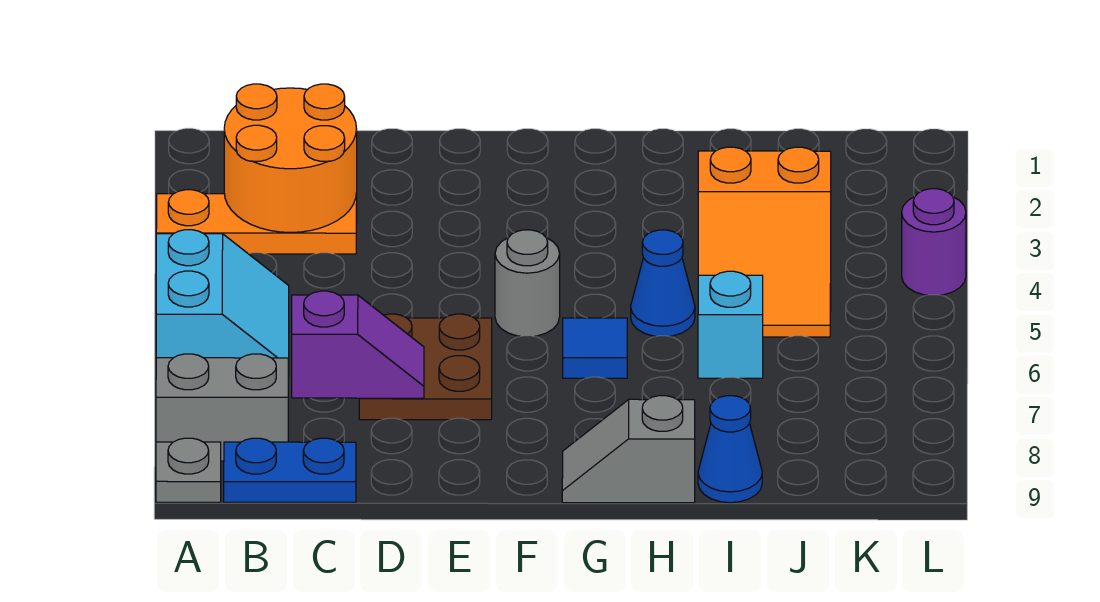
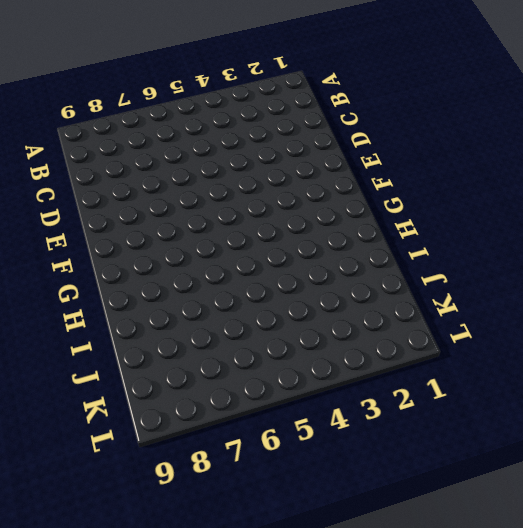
none -> orange 1x3 plate [156,190,357,254]
none -> cyan 2x2 slope [156,230,289,377]
none -> grey 1x2 brick [156,354,288,461]

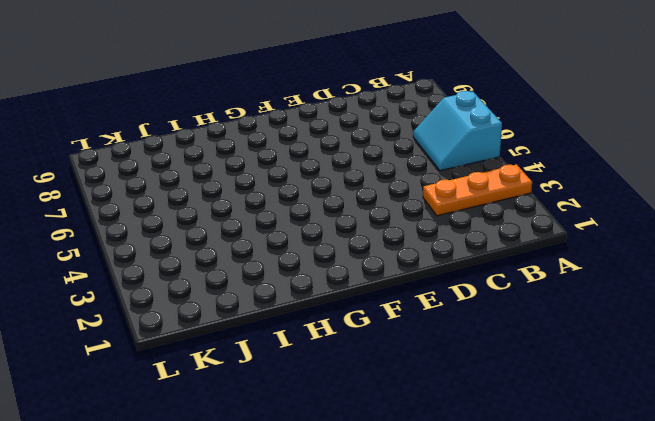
none -> grey 1x2 brick [156,354,288,461]
none -> grey 1x1 plate [156,438,221,502]
none -> blue 1x2 plate [224,438,356,502]

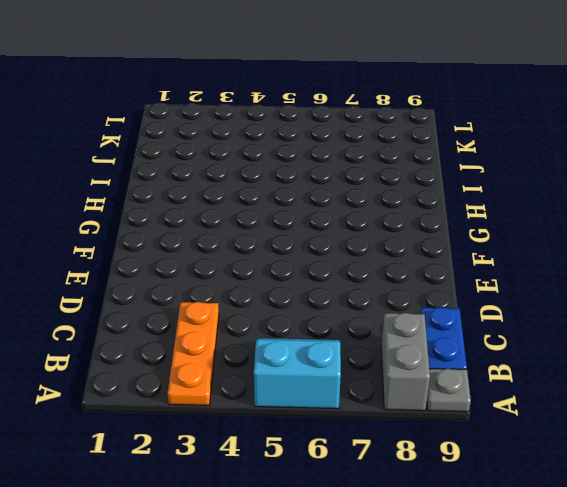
none -> brown 2x2 plate [359,314,492,420]
none -> grey 1x1 round brick [495,230,560,336]
none -> blue 1x1 tile [563,318,627,378]

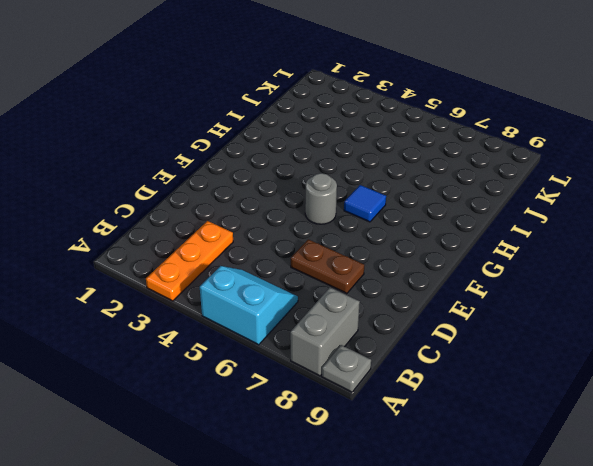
brown 1x2 plate [291,239,364,293] -> brown 2x2 plate [359,314,492,420]
none -> blue 1x2 plate [224,438,356,502]
none -> grey 1x2 slope [562,396,695,503]
none -> blue 1x1 cone [631,230,695,336]

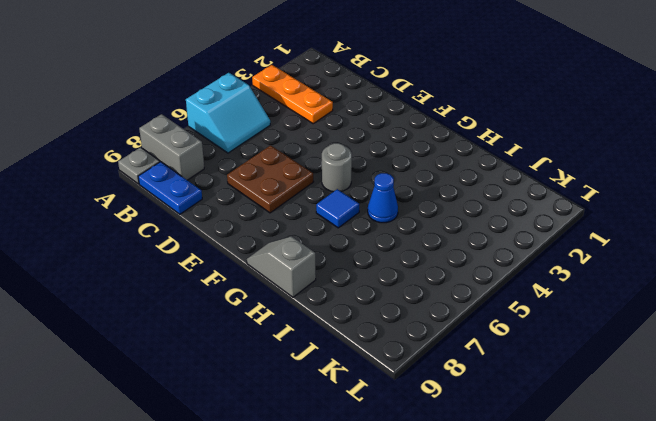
none -> orange 2x3 slope [698,147,831,337]
none -> cyan 1x1 brick [698,271,763,378]
none -> blue 1x1 cone [698,396,762,503]

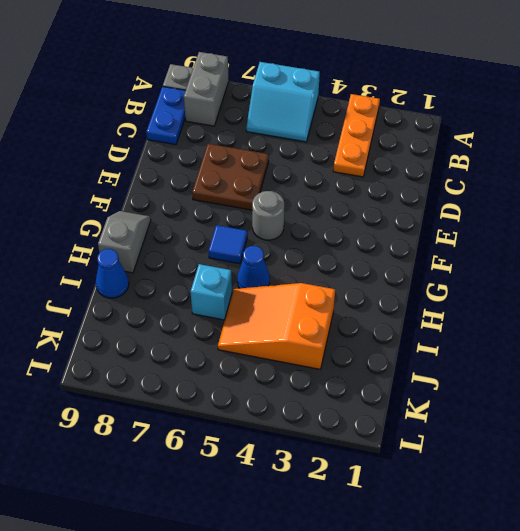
none -> purple 1x1 round brick [902,189,966,295]
none -> orange 2x2 round brick [224,84,357,232]
none -> purple 1x2 slope [292,291,424,399]

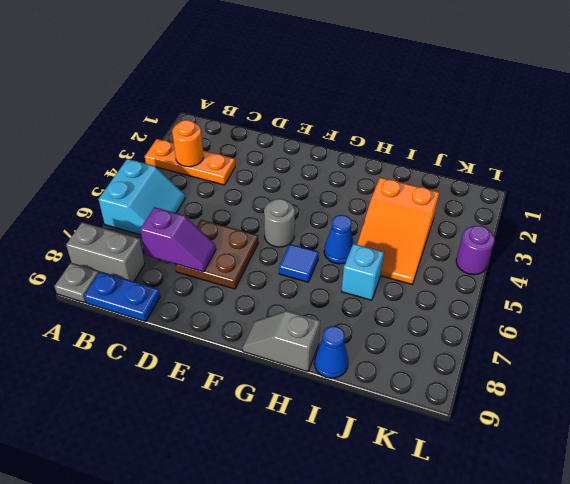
orange 1x1 round brick [172,120,203,167] -> orange 2x2 round brick [224,84,357,232]

